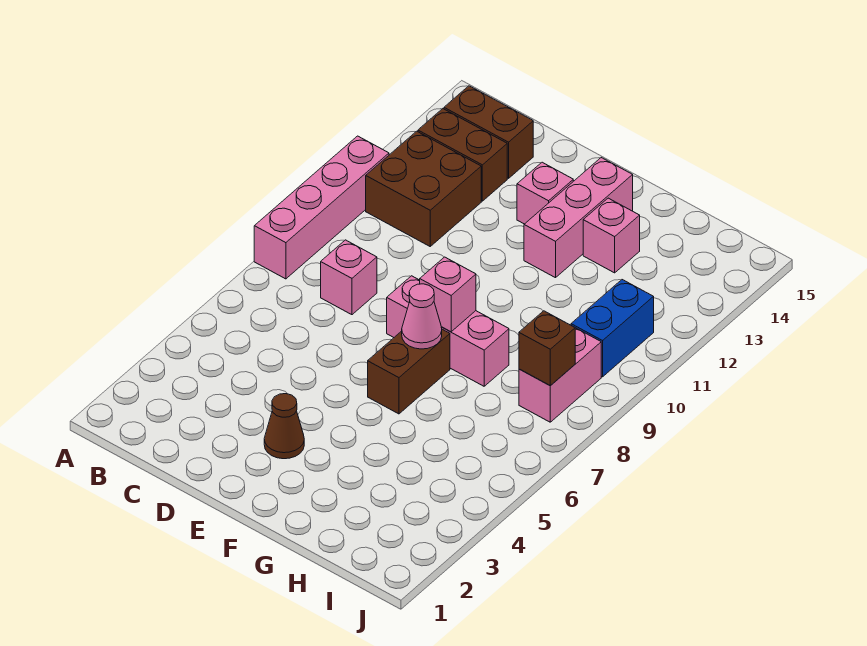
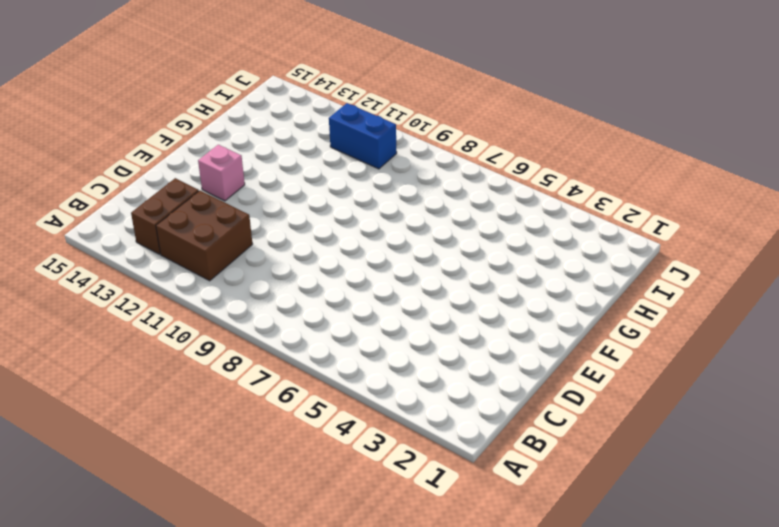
none -> pink 1x4 brick [254,136,389,279]
none -> brown 1x2 brick [444,86,533,178]
none -> pink 1x1 brick [321,240,377,315]

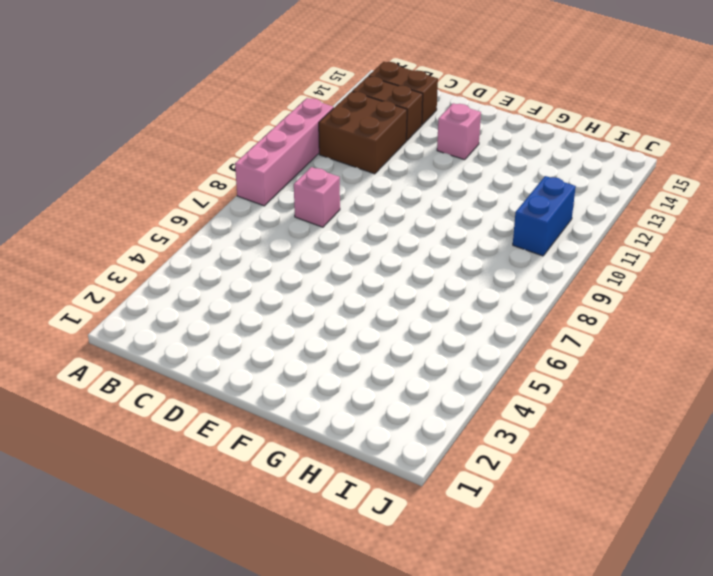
none -> brown 1x1 cone [264,394,304,459]
none -> pink 1x3 brick [387,276,509,386]
none -> brown 1x2 brick [368,329,450,414]

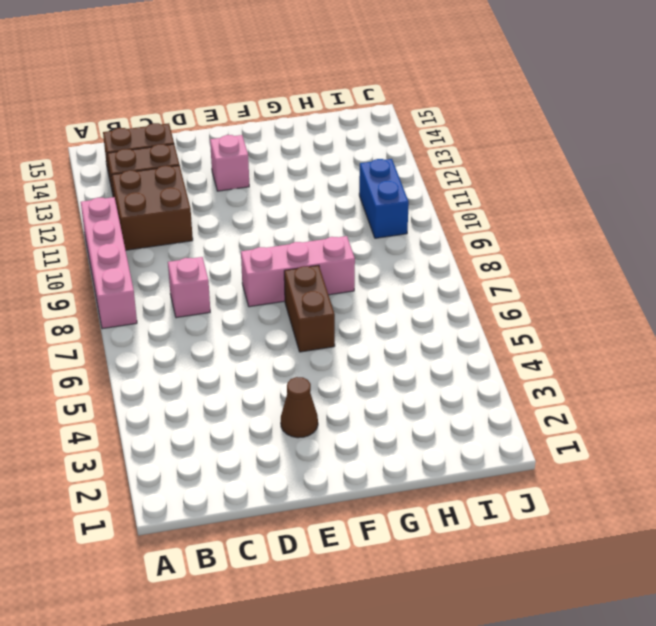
none -> pink 1x3 brick [524,158,633,278]
none -> pink 1x1 brick [583,198,640,273]
none -> pink 1x2 brick [519,328,601,422]

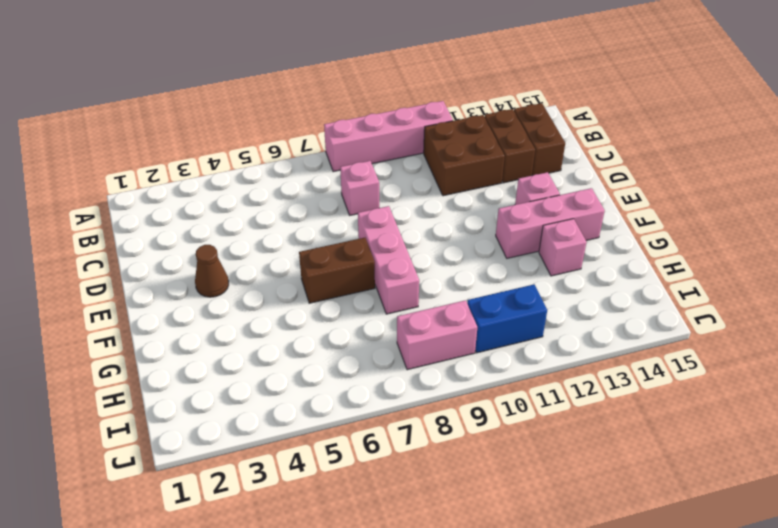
none -> pink 1x1 cone [402,284,442,349]
none -> pink 1x1 brick [420,257,476,332]
none -> brown 1x1 brick [519,311,575,386]

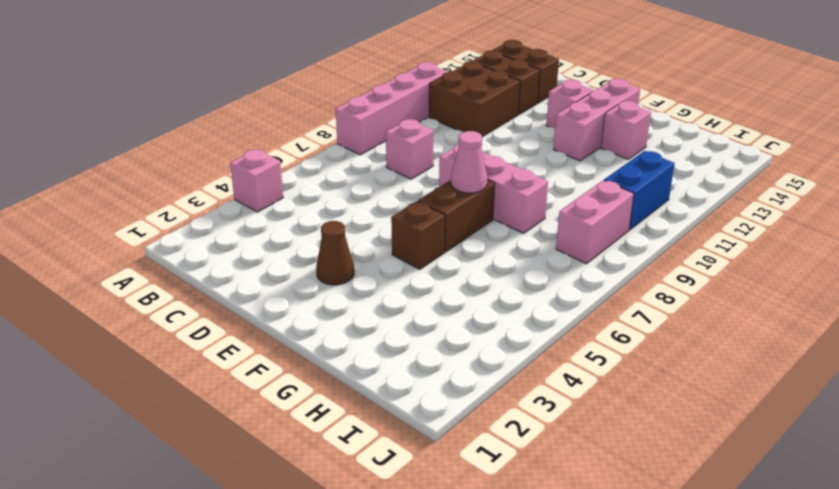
pink 1x1 brick [230,149,283,212] -> pink 1x1 brick moved to [420,257,476,332]
brown 1x1 brick [391,201,445,269] -> brown 1x1 brick moved to [519,311,575,386]

